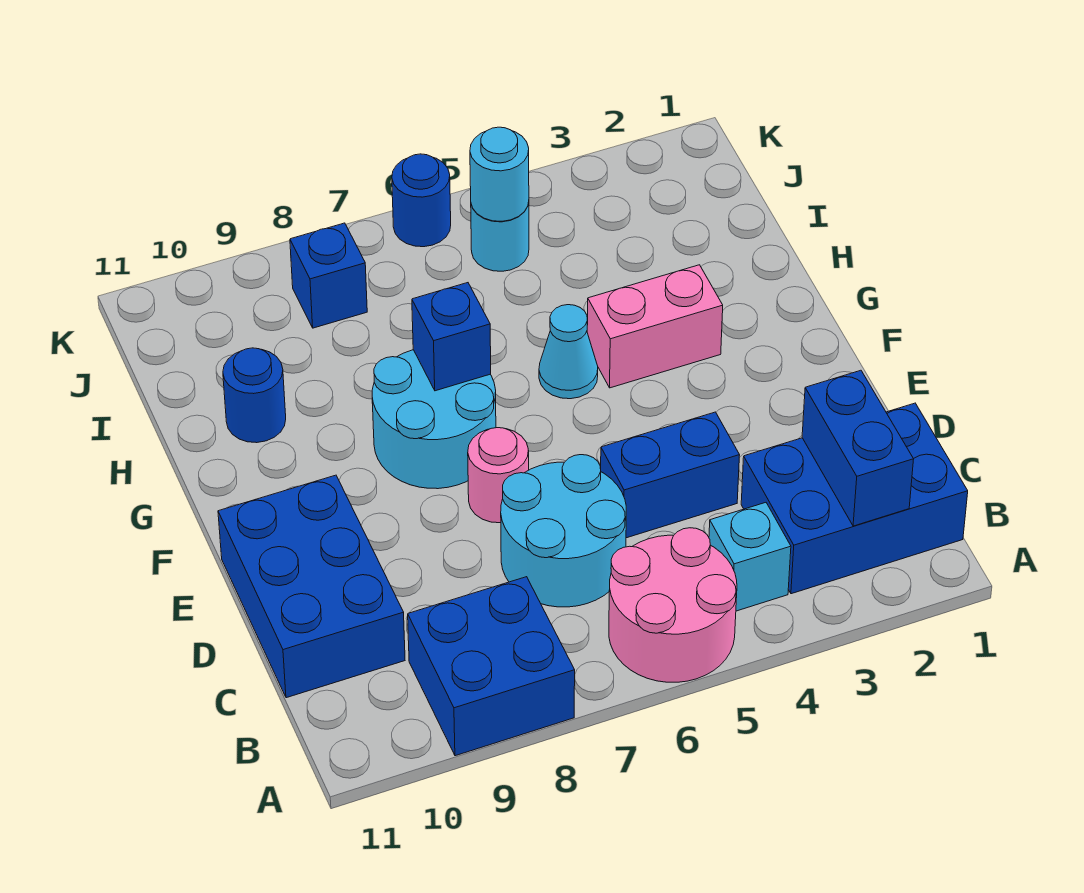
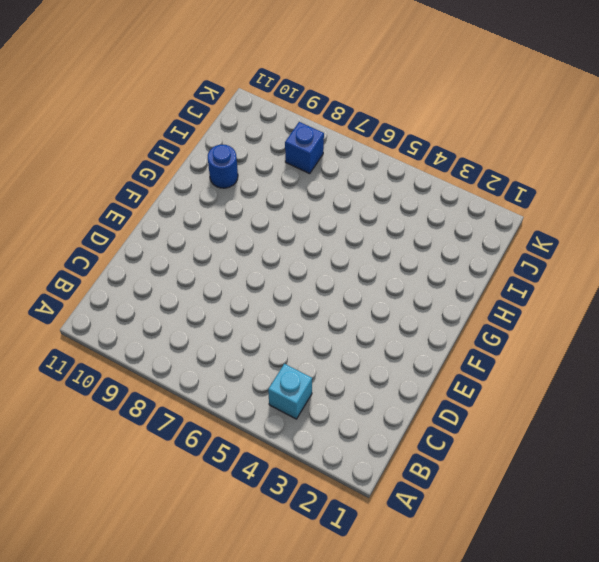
none -> pink 2x2 round brick [609,528,737,682]
none -> blue 2x2 brick [408,577,575,756]
none -> blue 2x3 brick [741,403,968,594]

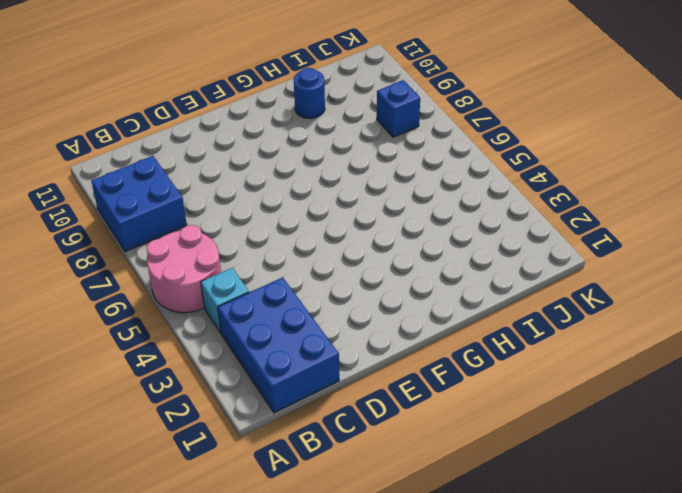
none -> cyan 2x2 round brick [501,455,626,607]
none -> blue 2x3 brick [218,475,405,698]
none -> blue 1x2 brick [601,412,740,538]

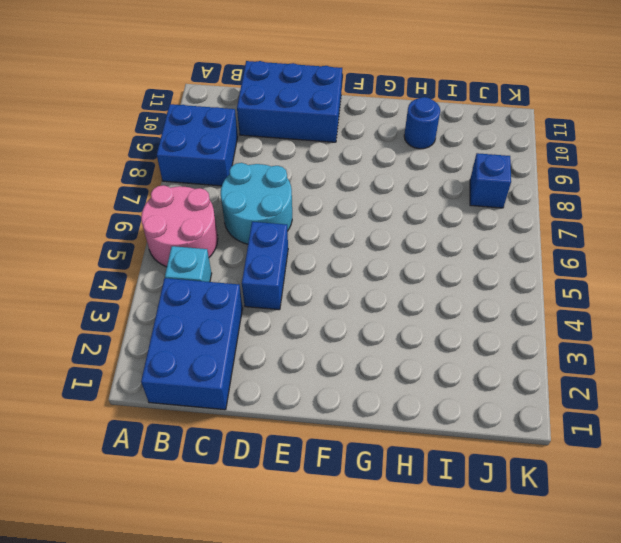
none -> pink 1x1 round brick [468,428,529,523]
none -> cyan 2x2 round brick [372,350,496,489]
none -> pink 1x2 brick [587,265,723,388]

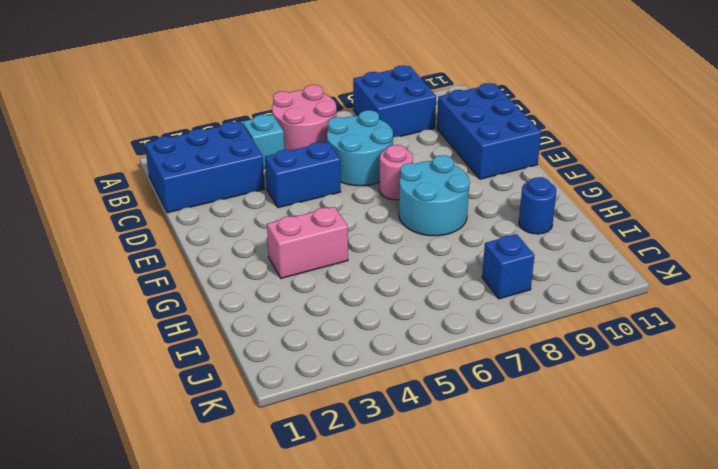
none -> cyan 1x1 cone [539,305,598,399]
none -> cyan 1x1 round brick [471,202,529,271]
none -> blue 1x1 round brick [392,154,451,247]

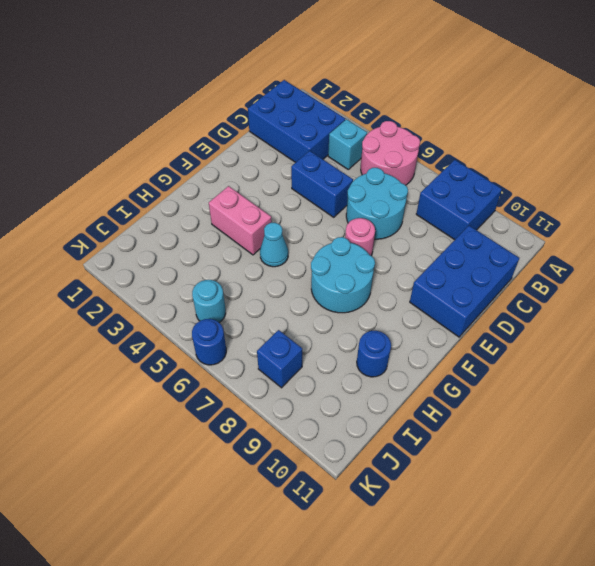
none -> blue 1x2 brick [802,370,914,526]
none -> blue 1x1 brick [412,283,491,391]
none -> cyan 1x1 round brick [470,127,529,221]

